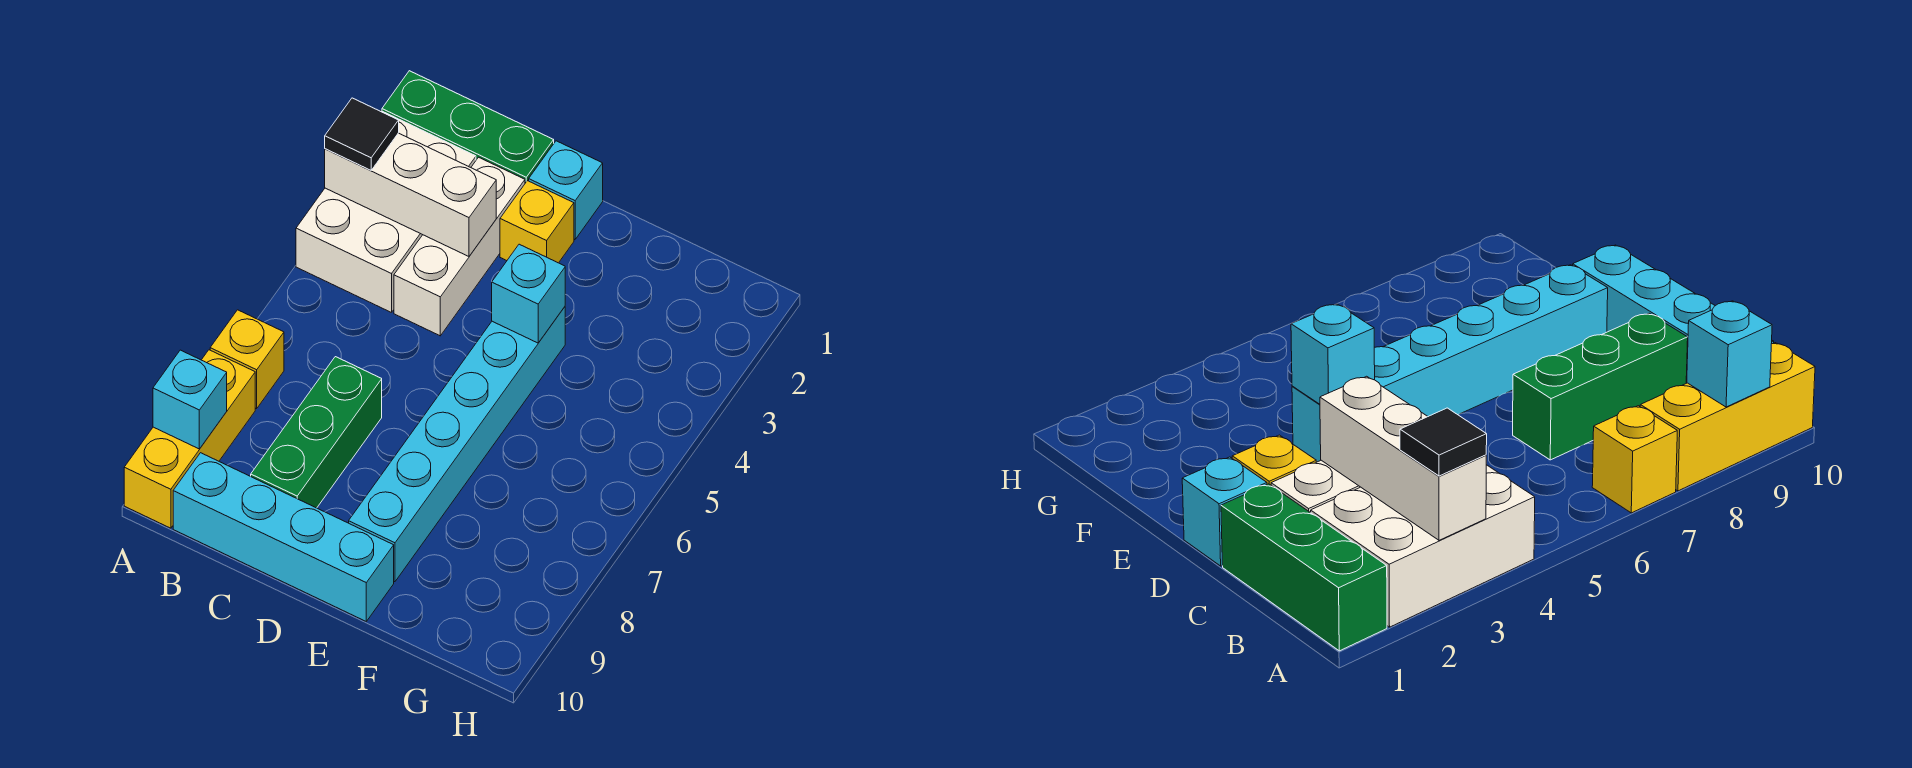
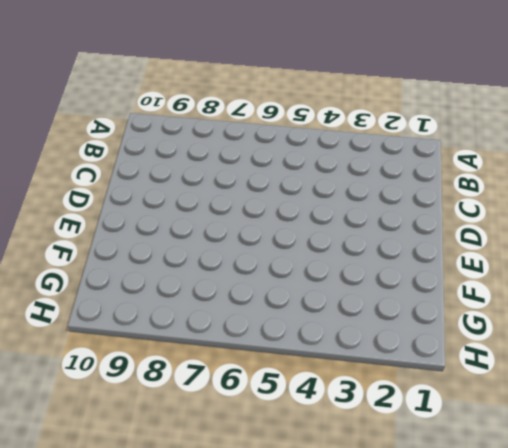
none -> green 1x3 brick [382,71,554,183]
none -> white 2x3 brick [296,111,476,313]
none -> yellow 1x1 brick [210,310,284,409]

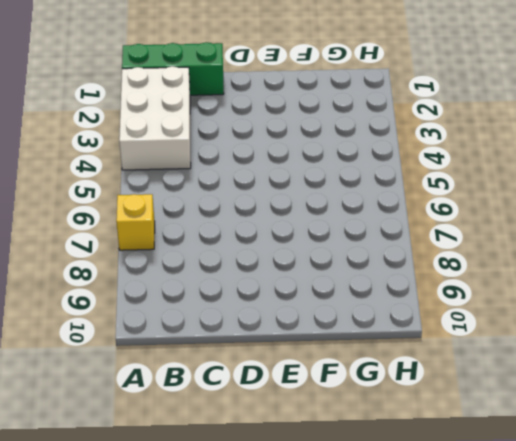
none -> yellow 1x3 brick [124,350,255,528]
none -> cyan 1x4 brick [173,453,394,621]
none -> white 1x3 brick [394,157,525,336]

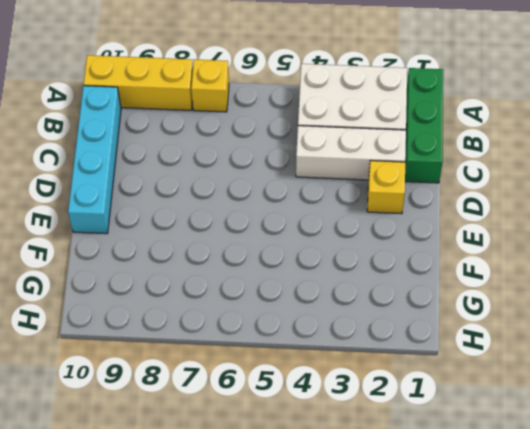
none -> green 1x3 brick [251,357,382,508]
none -> cyan 1x1 brick [529,141,603,239]
none -> cyan 1x6 brick [349,307,565,582]

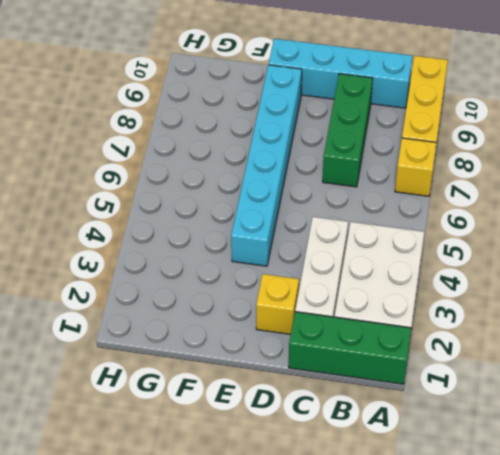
none -> cyan 1x1 brick [529,141,603,239]
none -> white 1x3 brick [325,133,496,256]
none -> cyan 1x1 brick [153,350,227,449]

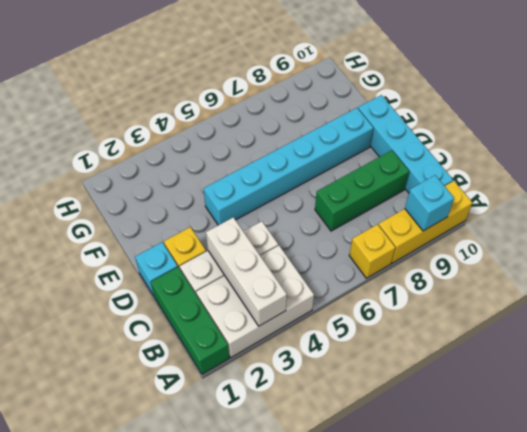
none -> cyan 1x1 brick [492,244,565,343]
none -> black 1x1 tile [325,98,399,170]

